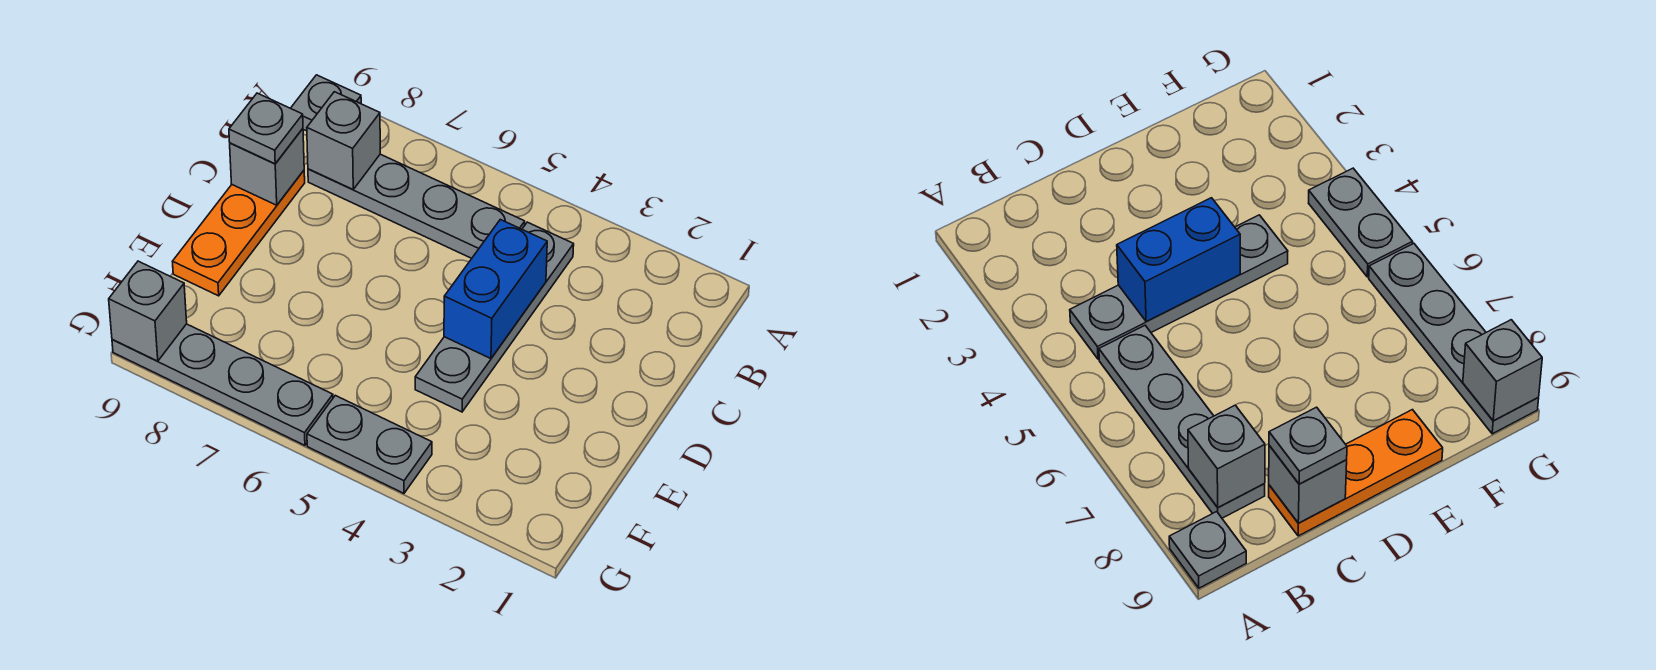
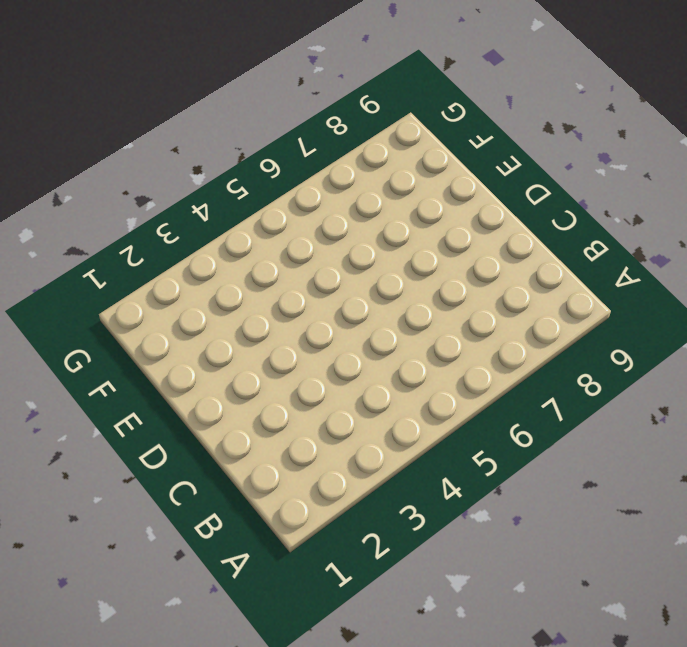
none -> grey 1x1 plate [291,75,361,131]
none -> grey 1x4 plate [415,222,574,412]

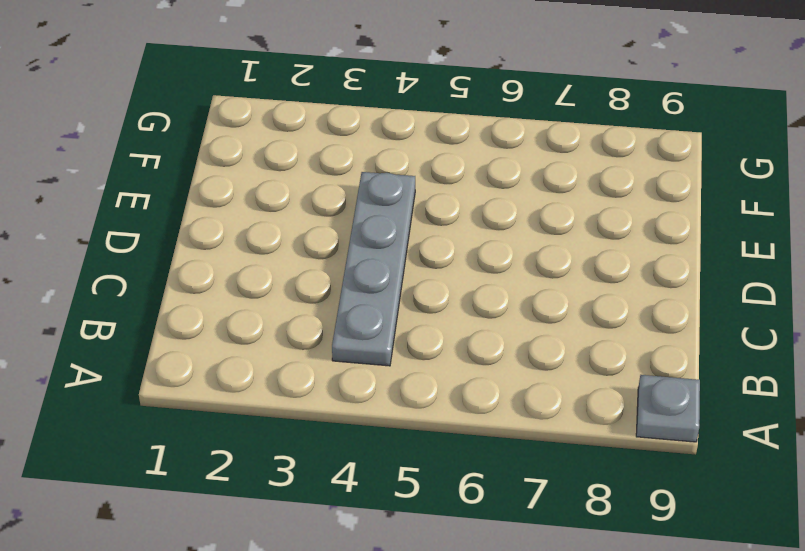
none -> grey 1x4 plate [308,154,525,258]
none -> orange 1x3 plate [172,171,305,296]

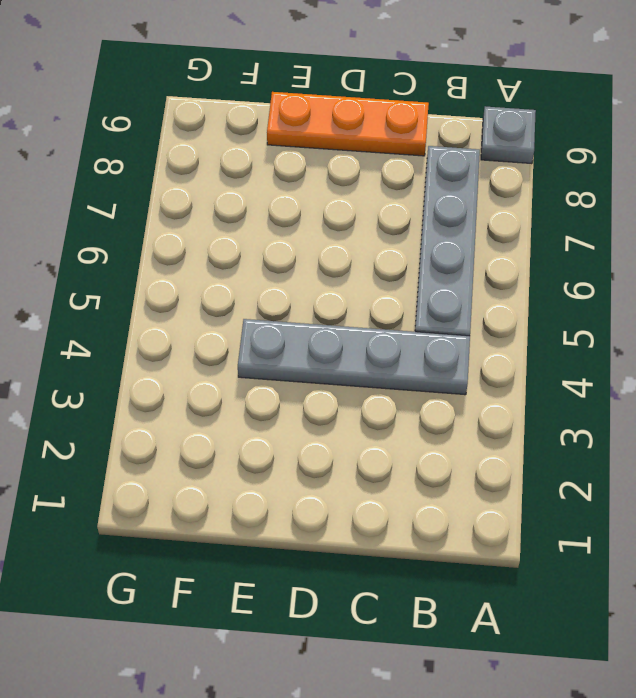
none -> grey 1x2 plate [307,395,432,493]
none -> grey 1x4 plate [112,324,333,445]

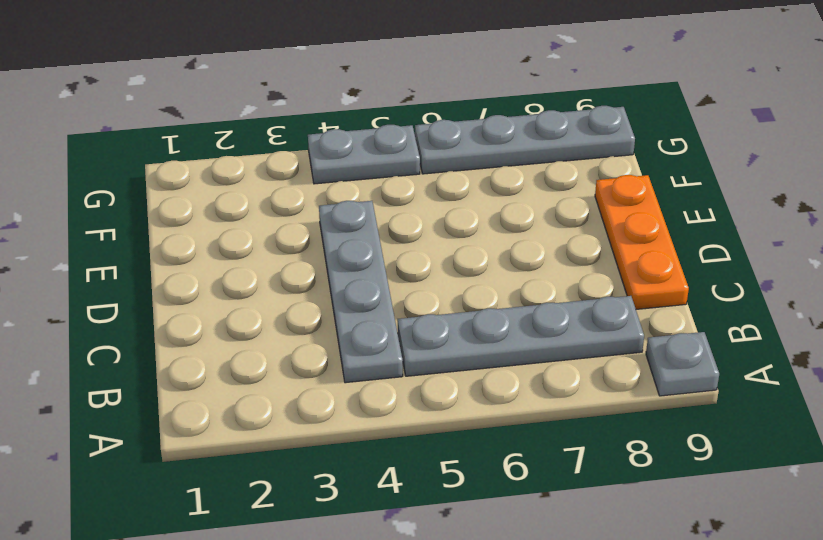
none -> grey 1x1 brick [307,92,380,190]
none -> blue 1x2 brick [444,219,547,359]

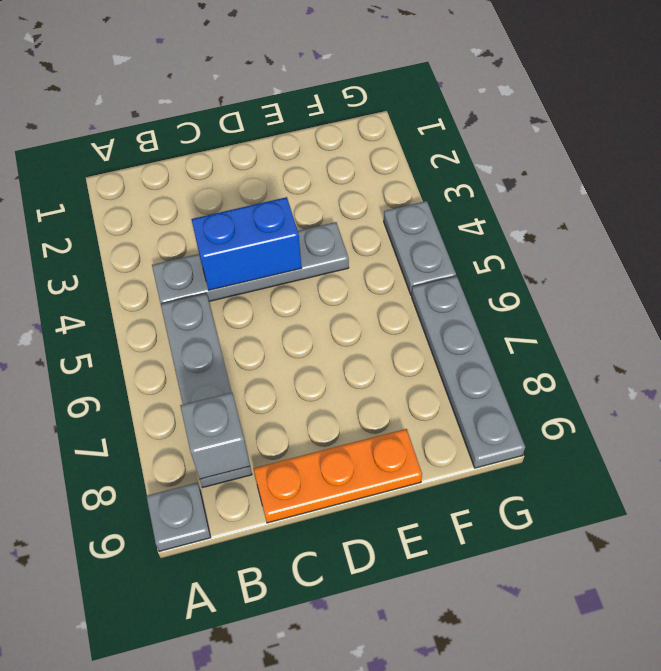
none -> grey 1x1 brick [230,129,304,205]
none -> grey 1x1 brick [109,261,187,361]

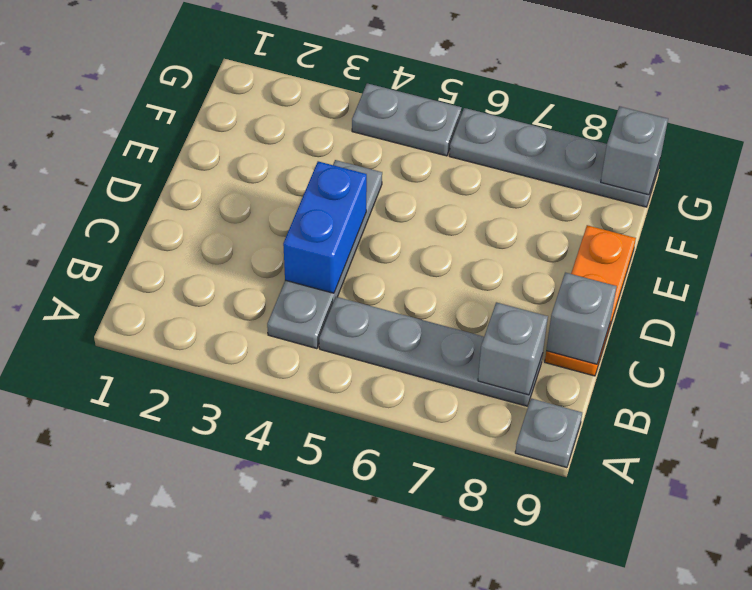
none -> grey 1x1 plate [229,93,303,164]

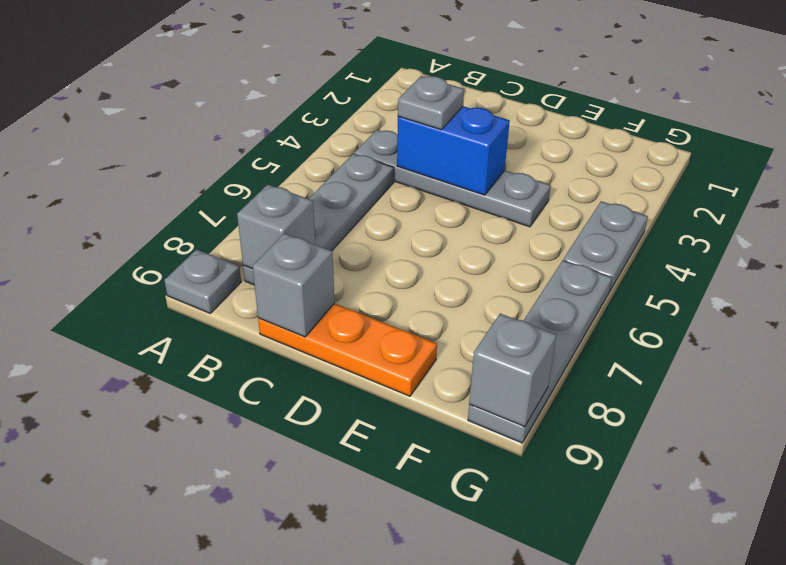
grey 1x1 plate [398,76,464,130] -> grey 1x1 plate moved to [229,93,303,164]

